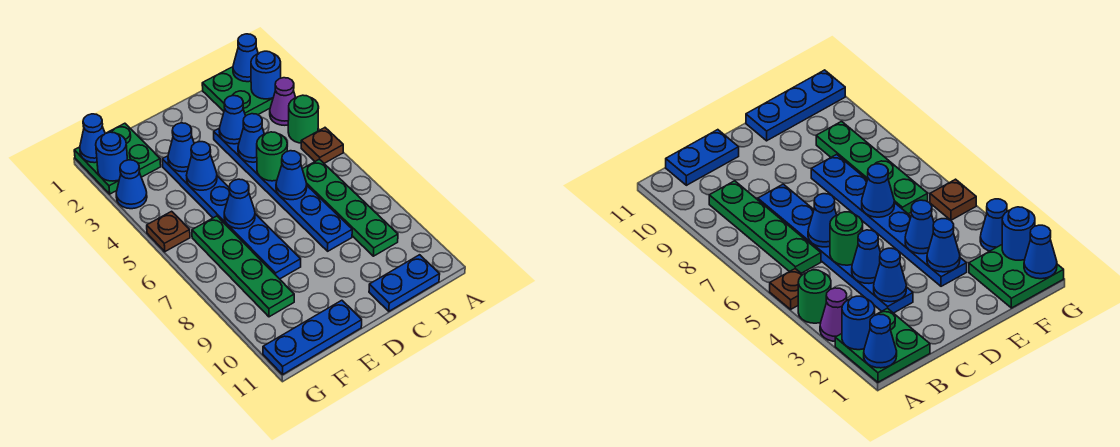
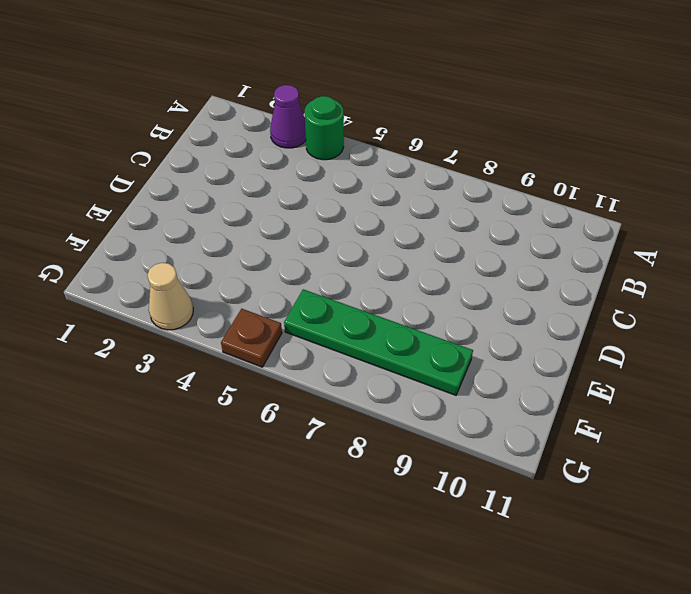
tan 1x1 cone [147,263,193,330] -> blue 1x1 cone [116,160,147,209]
none -> green 2x2 plate [202,67,273,116]
none -> brown 1x1 plate [301,128,343,163]
none -> green 1x4 plate [302,159,398,256]

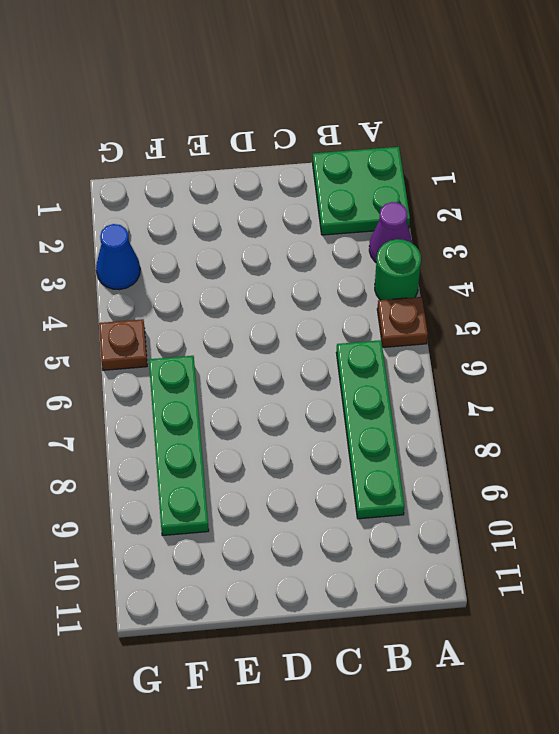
none -> blue 1x2 plate [369,255,440,311]
none -> blue 1x6 plate [214,129,352,251]
none -> blue 1x6 plate [162,156,301,279]

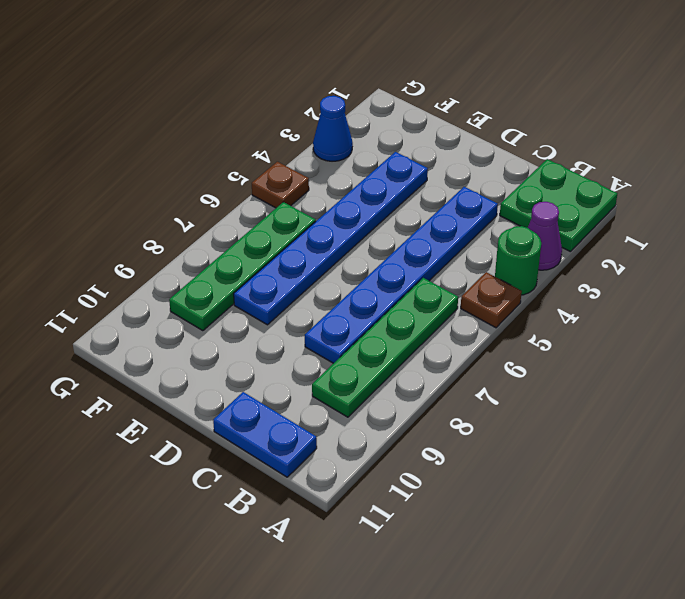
none -> blue 1x3 plate [263,300,362,374]
none -> green 2x2 plate [74,123,161,194]
none -> blue 1x1 cone [233,34,258,82]

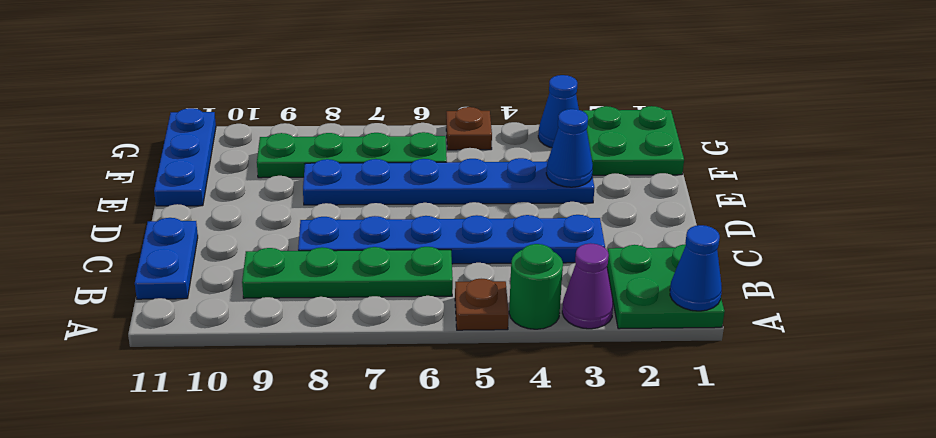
none -> blue 1x1 round brick [251,51,281,99]
none -> blue 1x1 cone [219,96,245,144]
none -> blue 1x1 cone [238,114,264,162]

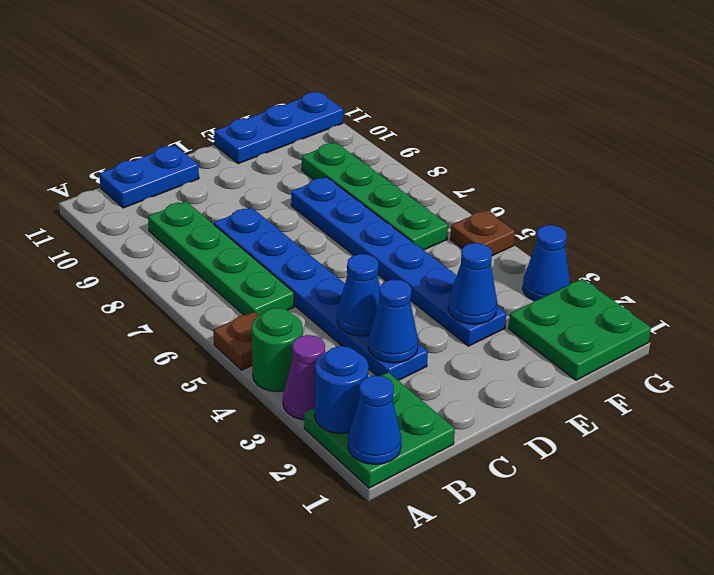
none -> green 1x1 round brick [257,132,287,181]
none -> blue 1x1 cone [276,151,307,200]
none -> blue 1x1 cone [186,142,217,190]

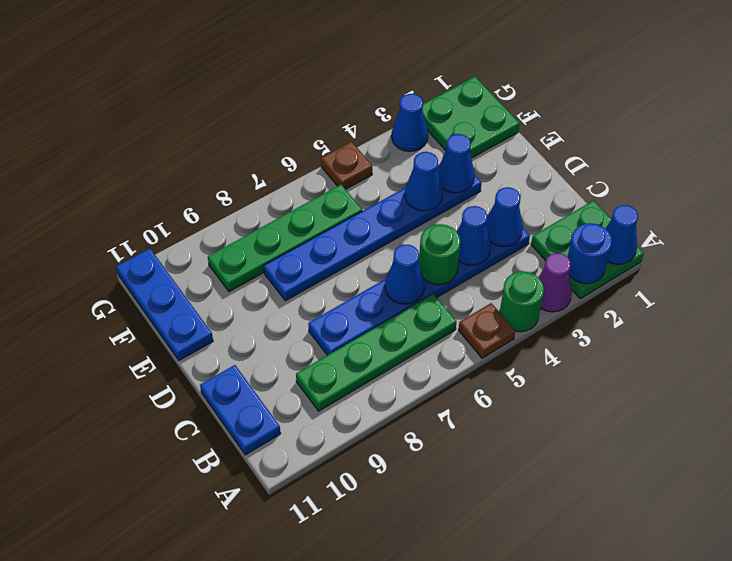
none -> blue 1x1 cone [224,179,255,229]
none -> blue 1x1 cone [80,114,105,163]
none -> blue 1x1 round brick [96,132,127,181]

